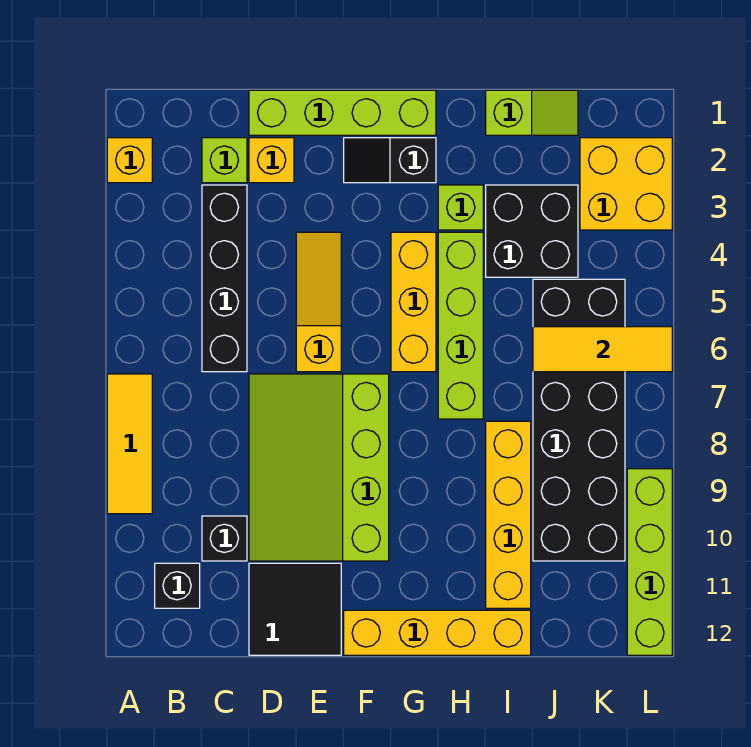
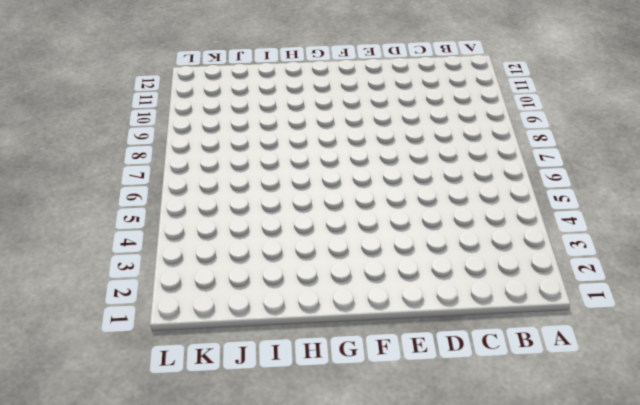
none -> yellow 1x1 brick [107,138,152,183]
none -> yellow 1x3 tile [107,374,152,514]
none -> black 1x1 brick [155,563,200,608]

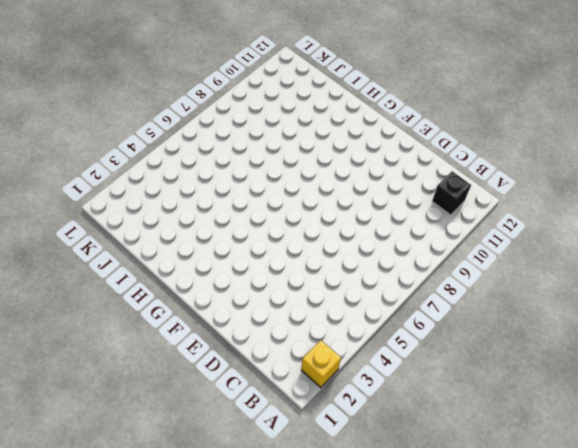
none -> yellow 1x3 tile [107,374,152,514]
none -> lime 1x1 brick [202,138,247,183]
none -> black 1x4 brick [202,185,247,372]

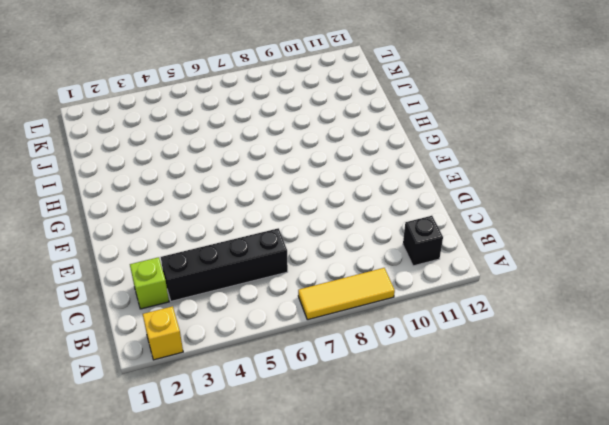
none -> black 1x1 brick [202,516,247,561]
none -> lime 1x4 brick [249,90,436,135]
none -> yellow 1x1 brick [249,138,294,183]

